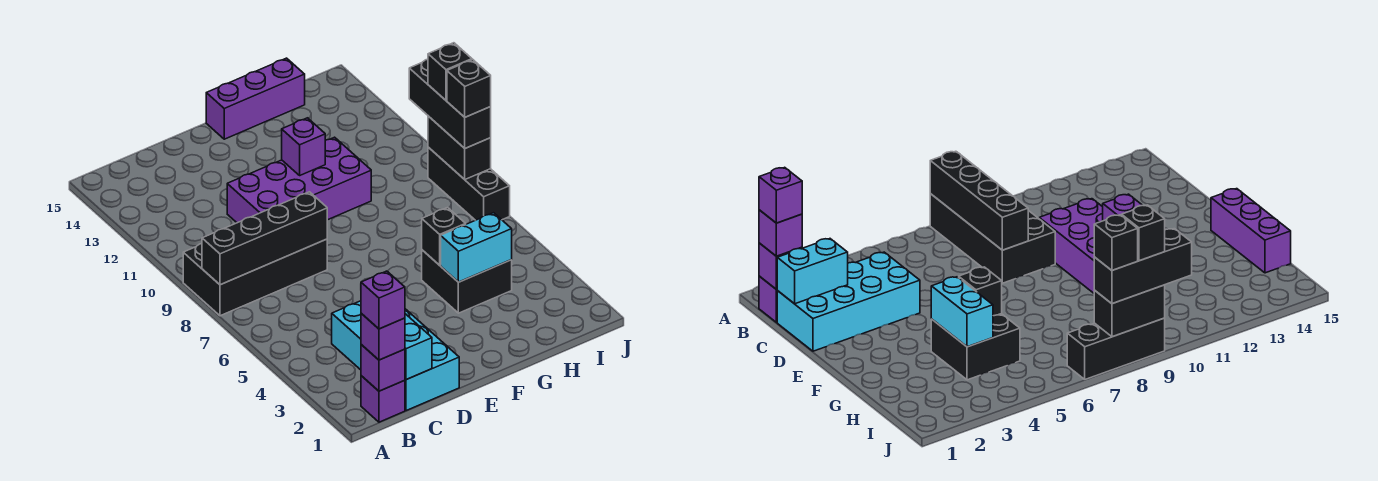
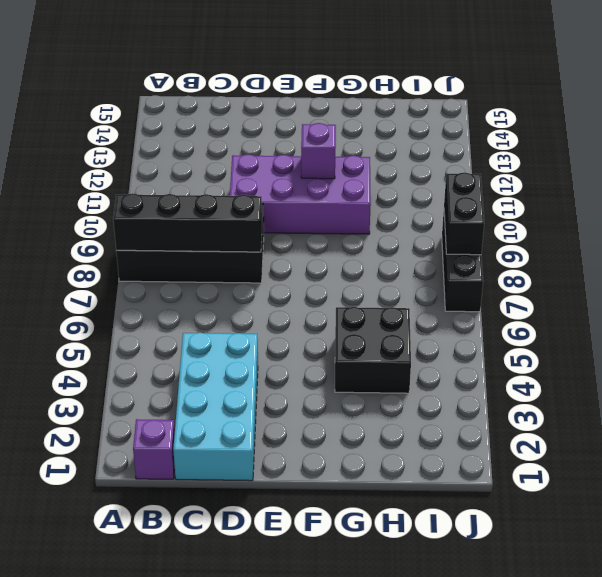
none -> purple 1x3 brick [206,58,305,139]
none -> purple 1x1 brick [361,345,405,391]
none -> cyan 1x2 brick [405,314,432,380]

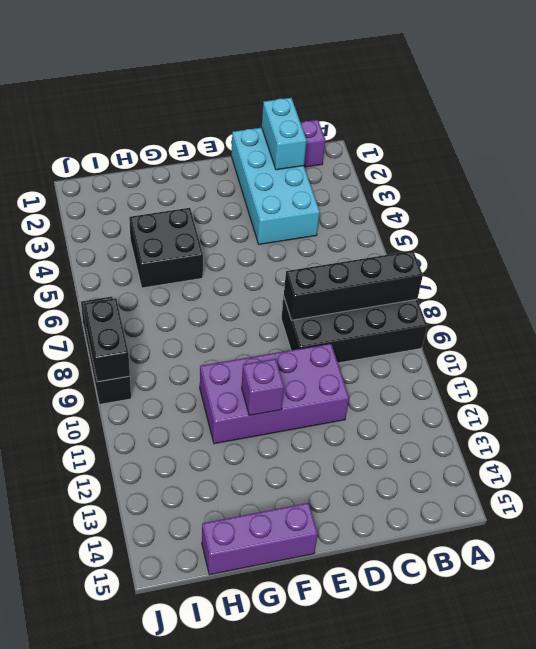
none -> purple 1x1 brick [361,345,405,391]
none -> cyan 1x2 brick [441,213,512,282]
none -> black 1x1 brick [422,208,466,265]

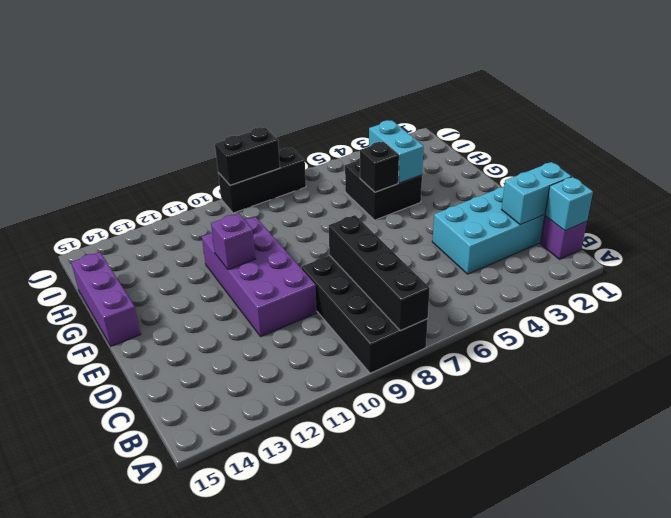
cyan 1x1 brick [545,177,593,231] -> purple 1x1 brick [361,345,405,391]
none -> purple 1x1 brick [361,314,405,360]
none -> black 1x3 brick [409,59,491,148]
none -> purple 1x1 brick [361,271,405,329]

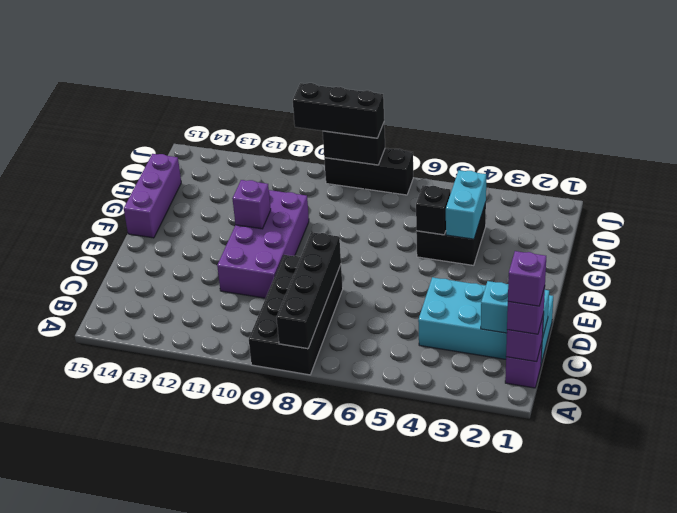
none -> black 1x1 brick [447,60,491,117]
none -> black 1x1 brick [428,43,472,100]

